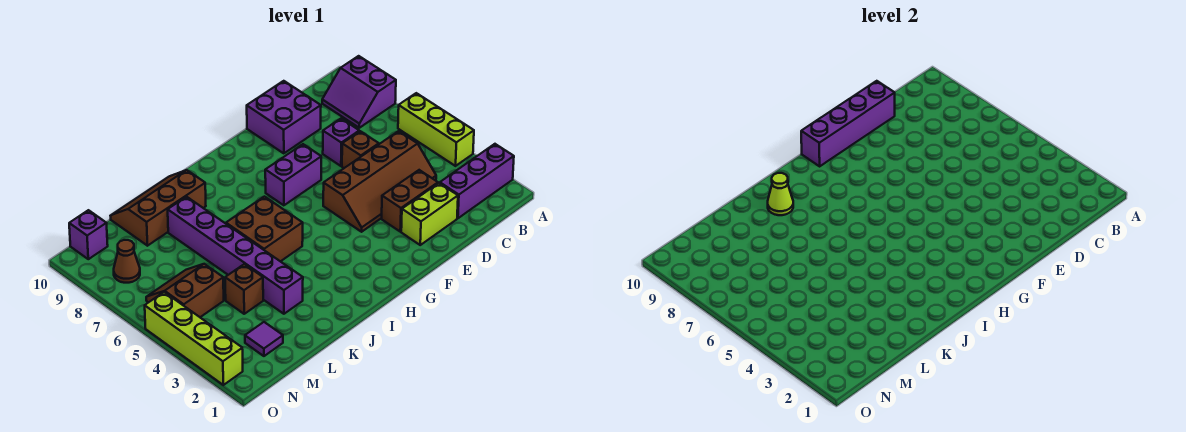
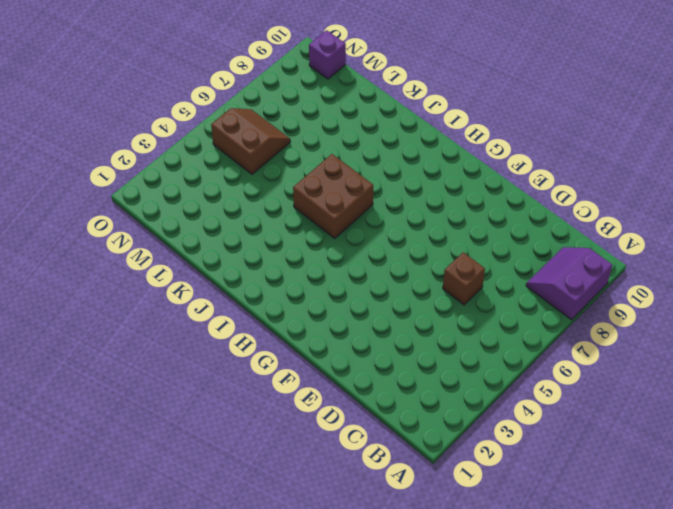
none -> purple 1x3 brick [440,144,514,218]
none -> lime 1x3 brick [398,93,474,166]
none -> brown 2x4 slope [323,131,436,232]

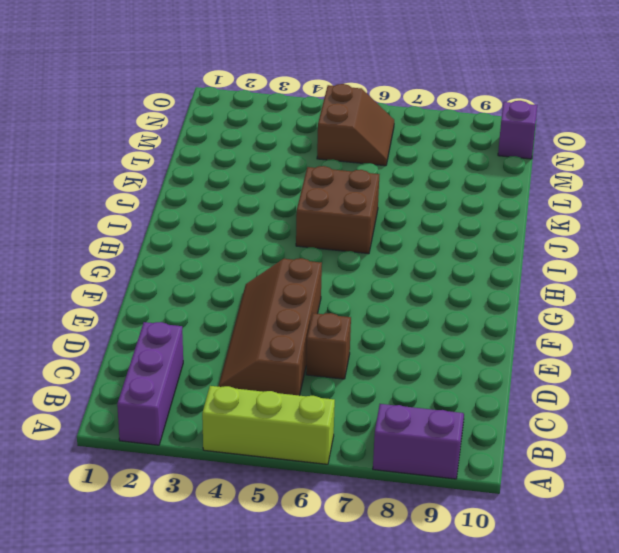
none -> lime 1x2 brick [401,183,458,245]
none -> brown 1x2 brick [382,170,438,232]
none -> purple 1x1 brick [323,119,359,166]

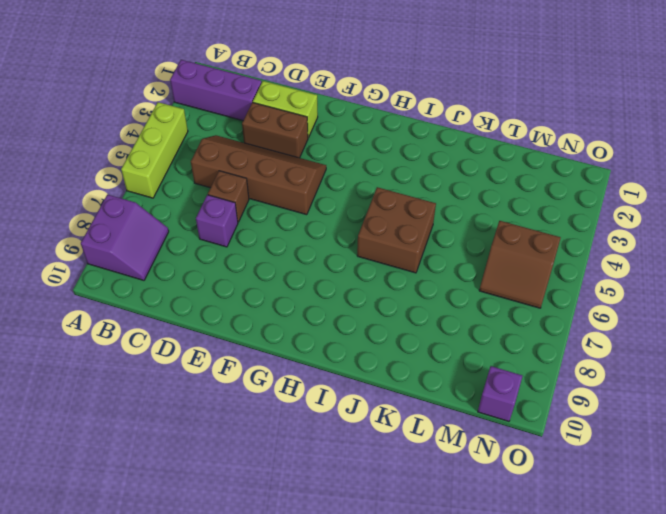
none -> purple 2x2 brick [247,81,321,153]
none -> purple 1x2 brick [265,144,321,205]
none -> brown 2x3 slope [111,170,206,246]

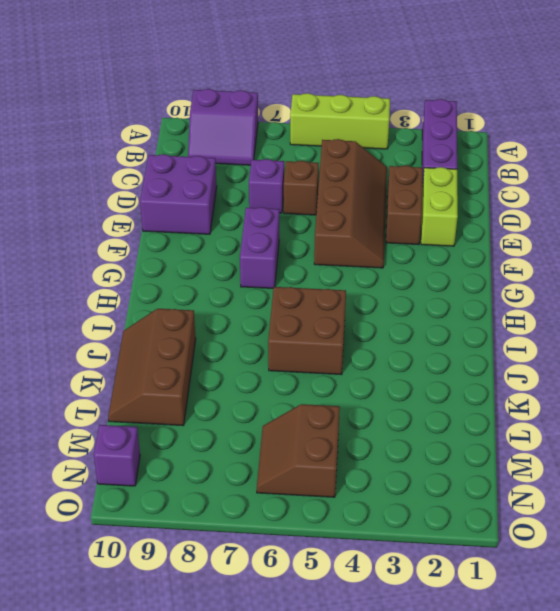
none -> purple 1x6 brick [168,197,303,314]
none -> brown 1x1 brick [225,264,263,314]
none -> purple 1x1 tile [245,322,283,356]

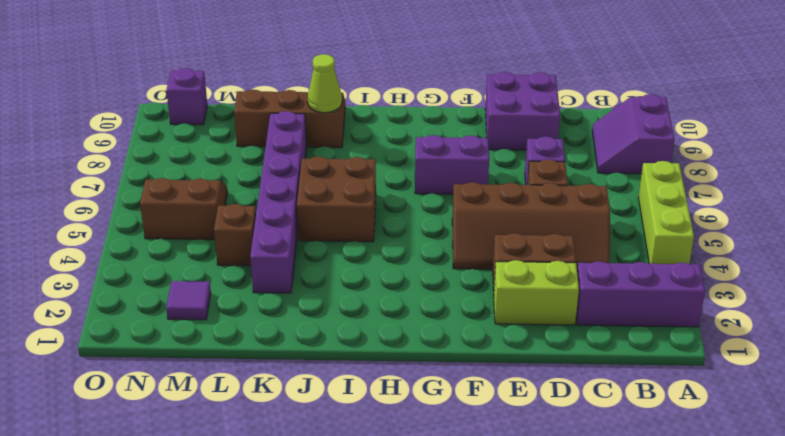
none -> brown 1x1 cone [114,240,140,283]
none -> lime 1x4 brick [145,292,243,385]
none -> purple 1x4 brick [801,81,895,166]

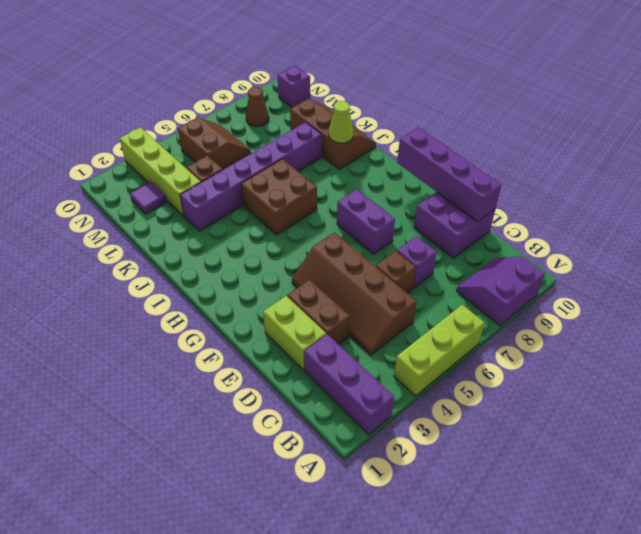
lime 1x4 brick [120,127,201,216] -> lime 1x4 brick turned to [145,292,243,385]

